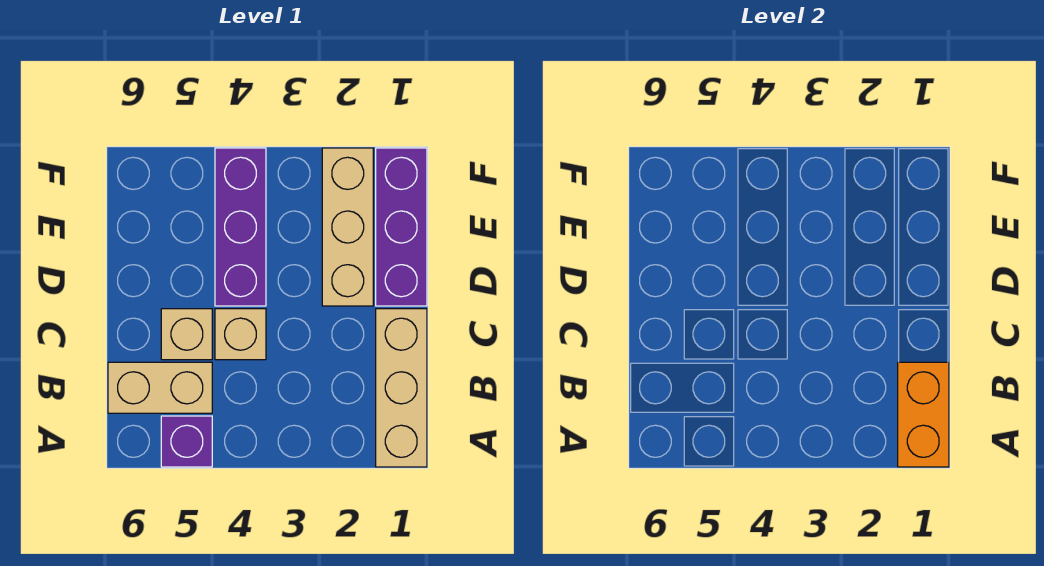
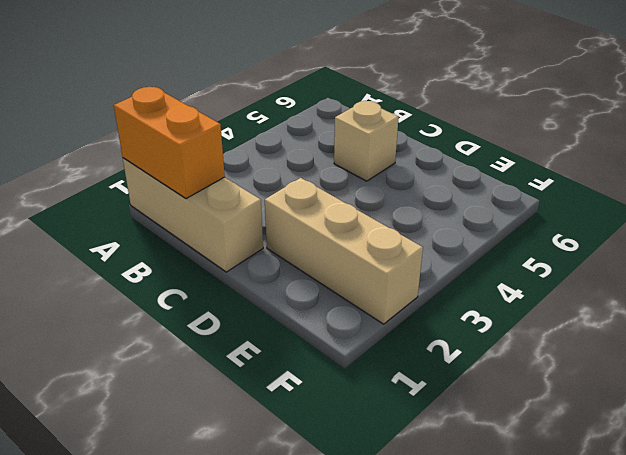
none -> purple 1x1 brick [161,416,212,467]
none -> tan 1x2 brick [108,362,212,413]

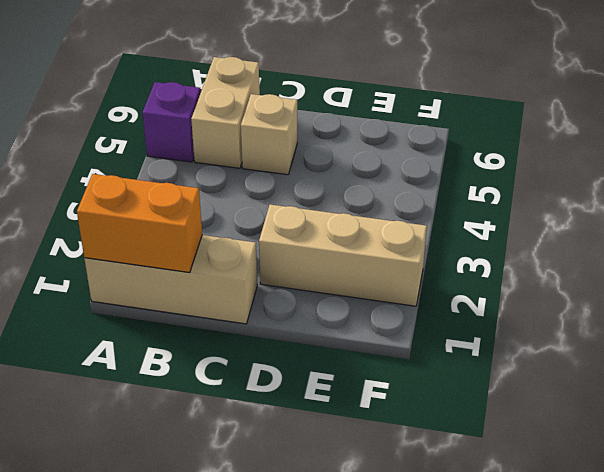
none -> tan 1x1 brick [215,309,266,360]
none -> purple 1x3 brick [376,148,427,306]

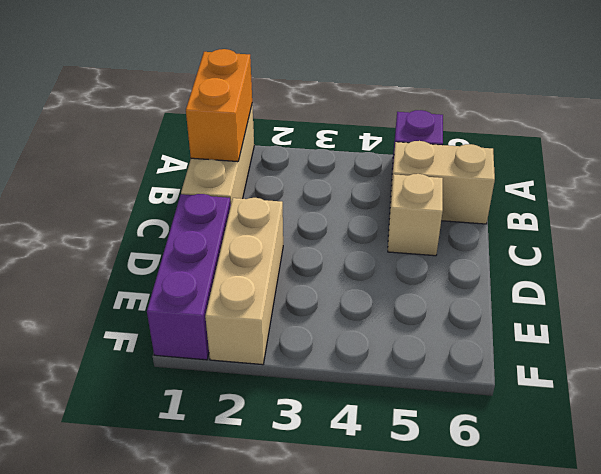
none -> tan 1x1 brick [215,309,266,360]
none -> purple 1x3 brick [215,148,266,306]

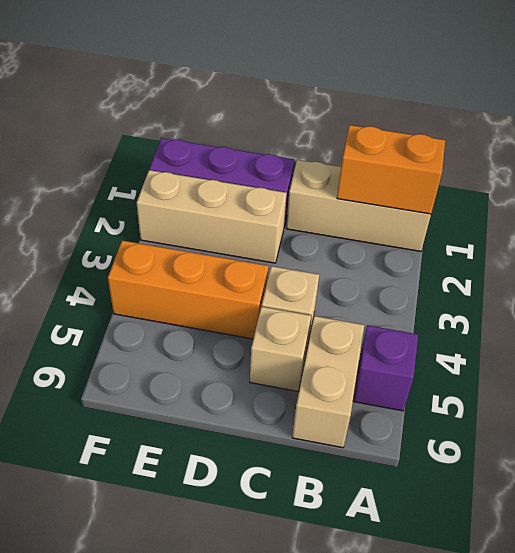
orange 1x3 brick [108,241,269,339] -> purple 1x3 brick [215,148,266,306]

